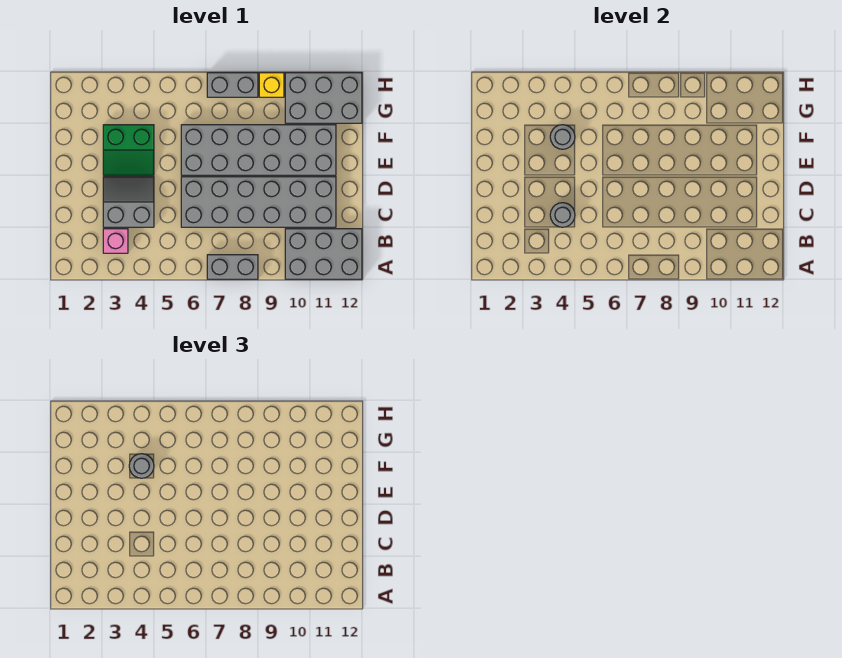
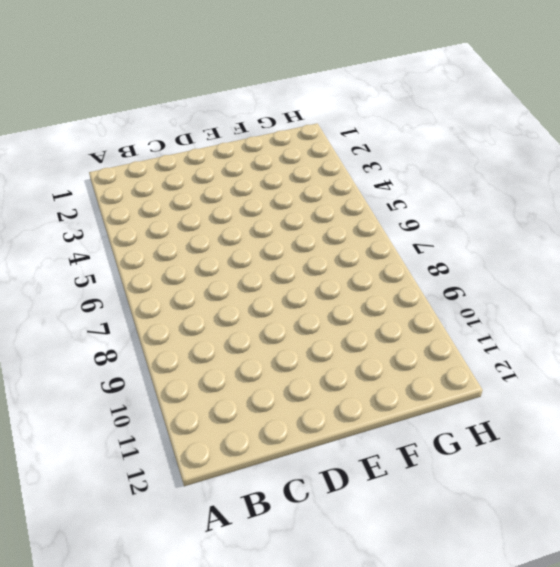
none -> grey 1x2 brick [207,255,258,279]
none -> grey 2x3 brick [285,229,362,279]
none -> pink 1x1 brick [103,229,128,253]

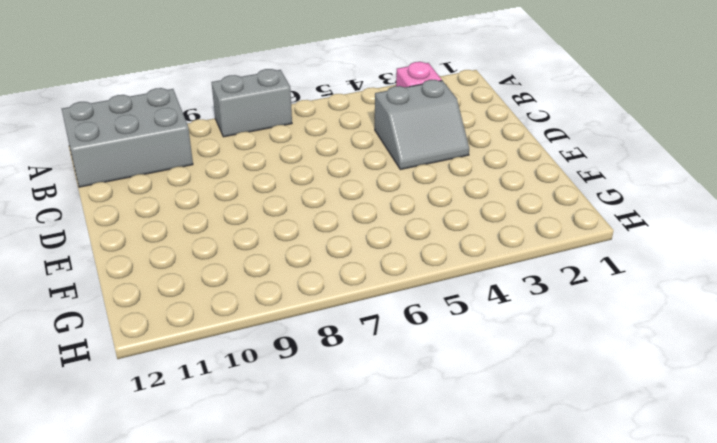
none -> grey 2x6 brick [181,177,336,227]
none -> green 2x2 slope [103,125,154,175]
none -> grey 2x6 brick [181,125,336,175]

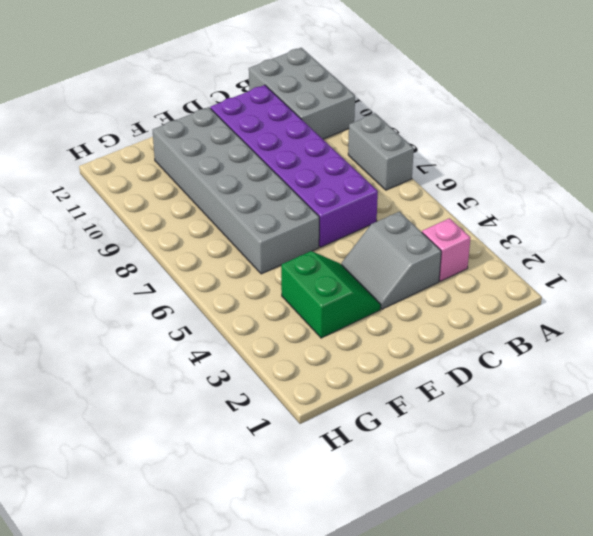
purple 2x6 brick [210,85,378,247] -> grey 2x6 brick [181,177,336,227]
none -> grey 2x3 brick [285,73,362,123]
none -> grey 1x2 brick [207,73,258,97]
none -> yellow 1x1 brick [259,73,284,97]

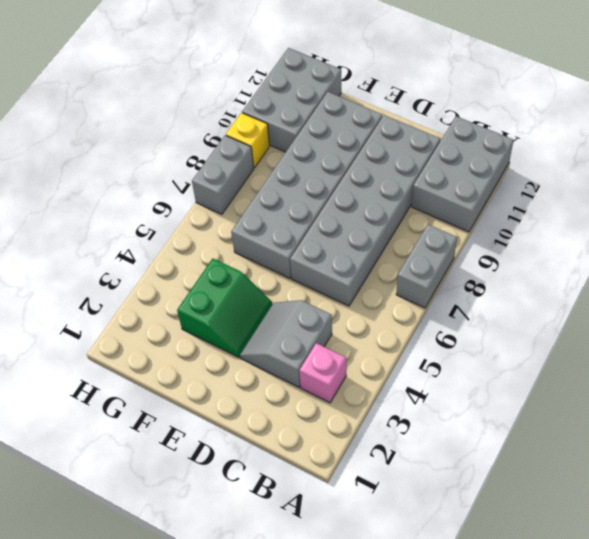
none -> grey 1x1 round brick [550,203,575,227]
none -> grey 1x1 round brick [550,125,575,149]
none -> grey 1x1 round brick [129,454,154,478]

